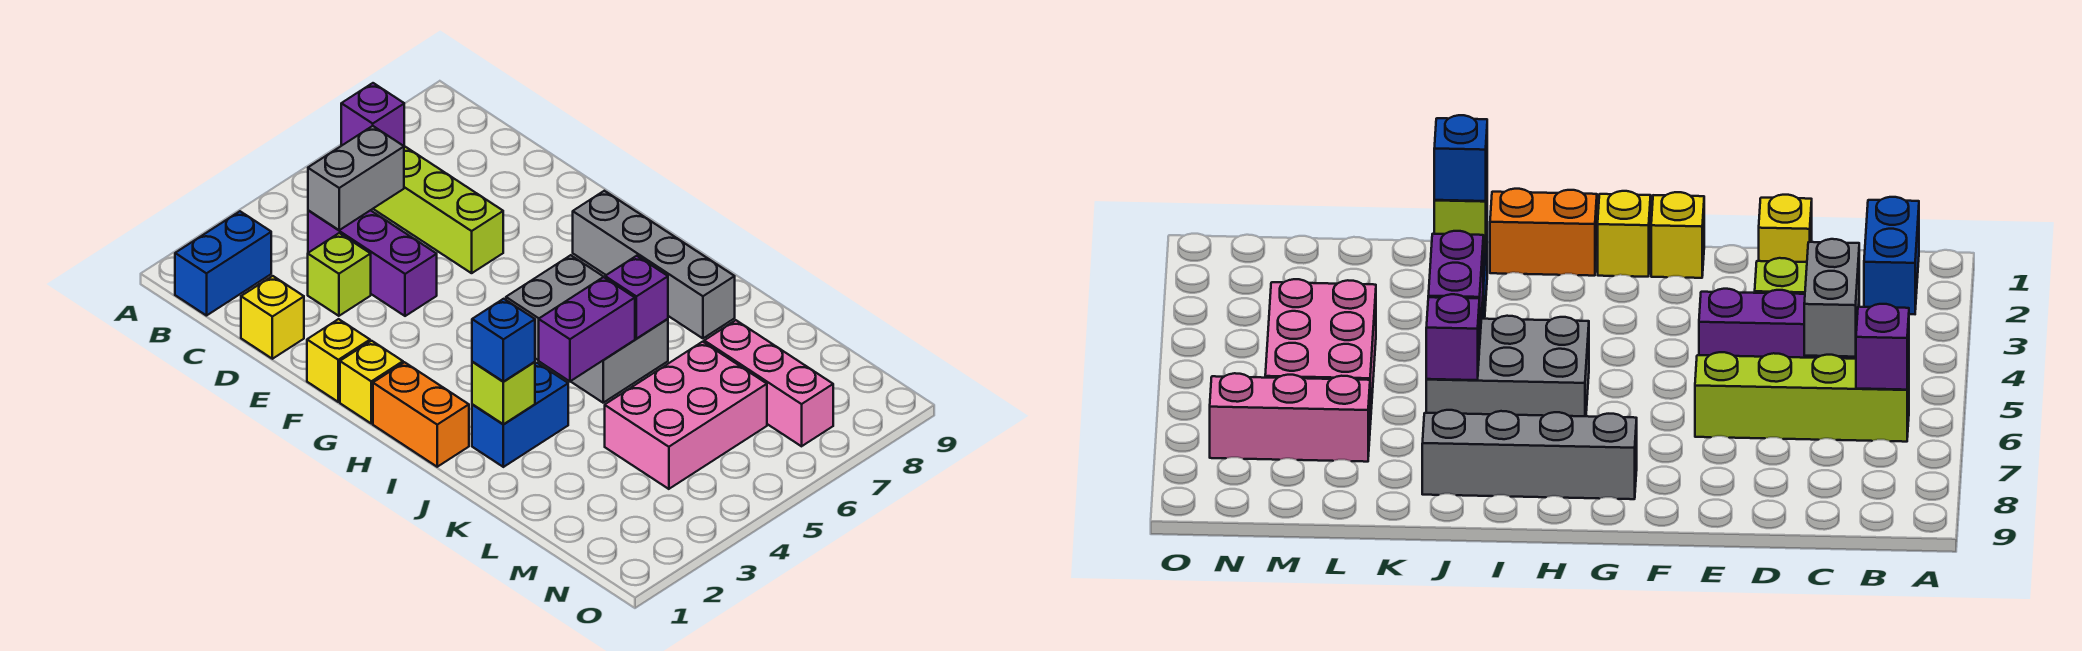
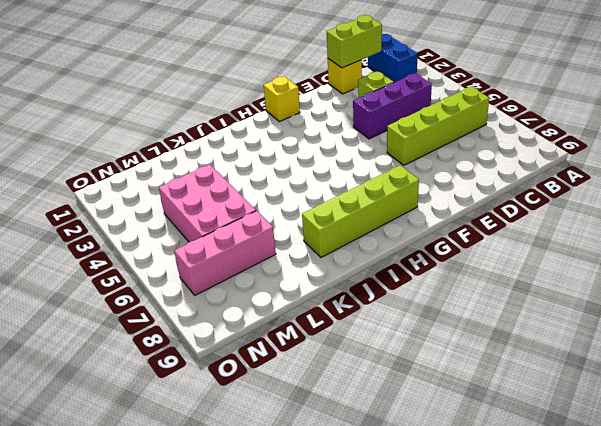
lime 1x2 brick [327,15,382,68] -> none
lime 1x4 brick [302,165,419,257] -> grey 1x4 brick [573,191,735,338]
none -> yellow 1x1 brick [307,319,370,402]
none -> orange 1x2 brick [373,362,469,467]
none -> grey 2x3 brick [506,255,668,403]

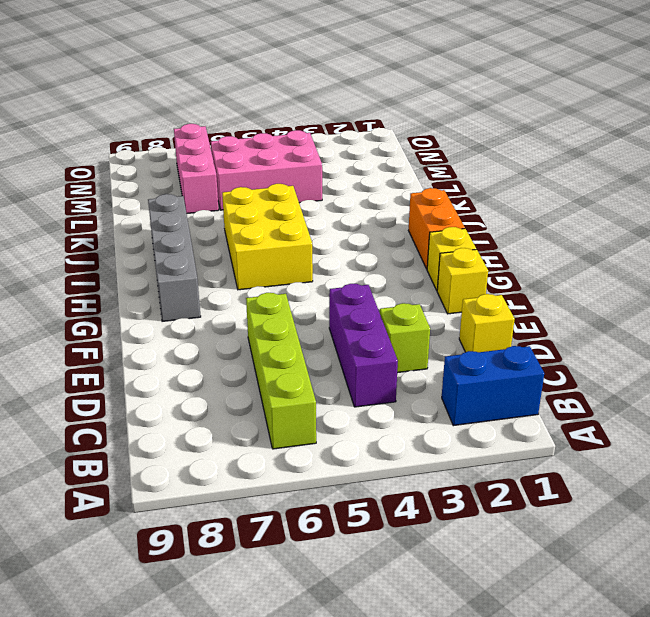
yellow 2x3 brick [222,184,313,290] -> grey 2x3 brick [506,255,668,403]
none -> blue 1x2 brick [472,363,568,467]
none -> purple 1x1 brick [341,83,404,146]
none -> grey 1x2 brick [308,126,404,230]

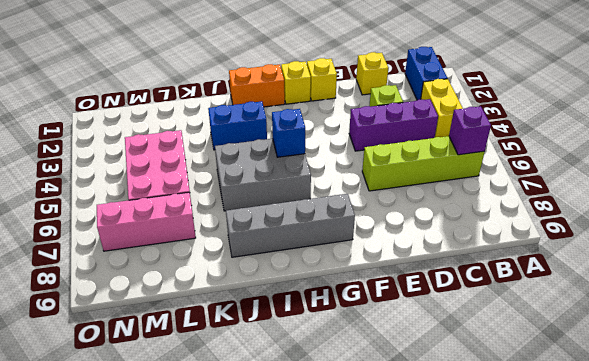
yellow 1x2 brick [421,79,463,137] -> none
blue 1x1 brick [272,109,305,157] -> blue 1x1 brick moved to [472,299,535,382]
blue 1x2 brick [208,101,267,150] -> blue 1x2 brick turned to [472,363,568,467]
none -> grey 1x2 brick [308,126,404,230]
none -> lime 1x1 brick [472,362,535,424]
none -> purple 1x2 brick [539,277,635,381]

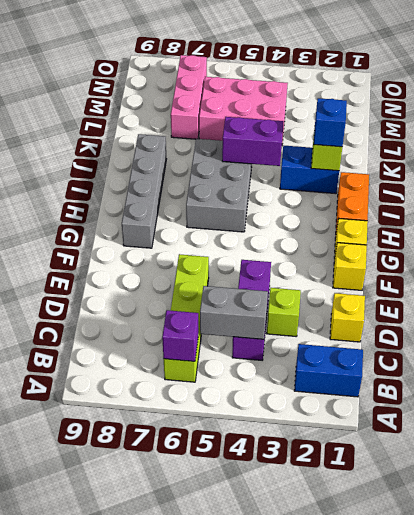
none -> purple 1x1 brick [605,256,668,339]

